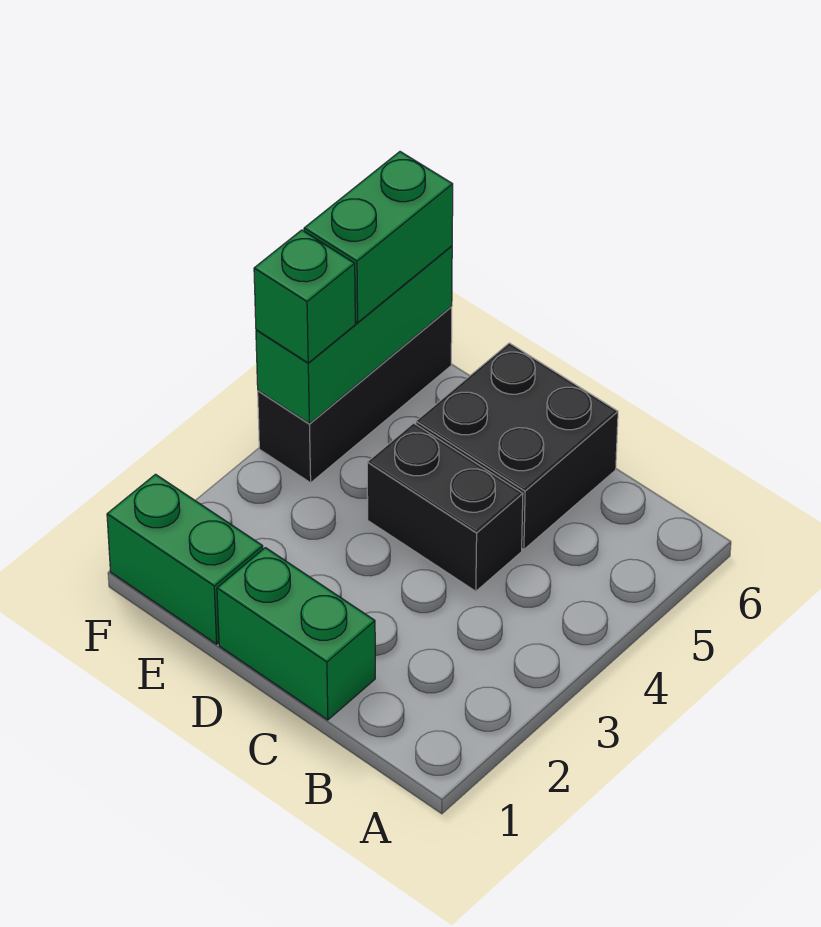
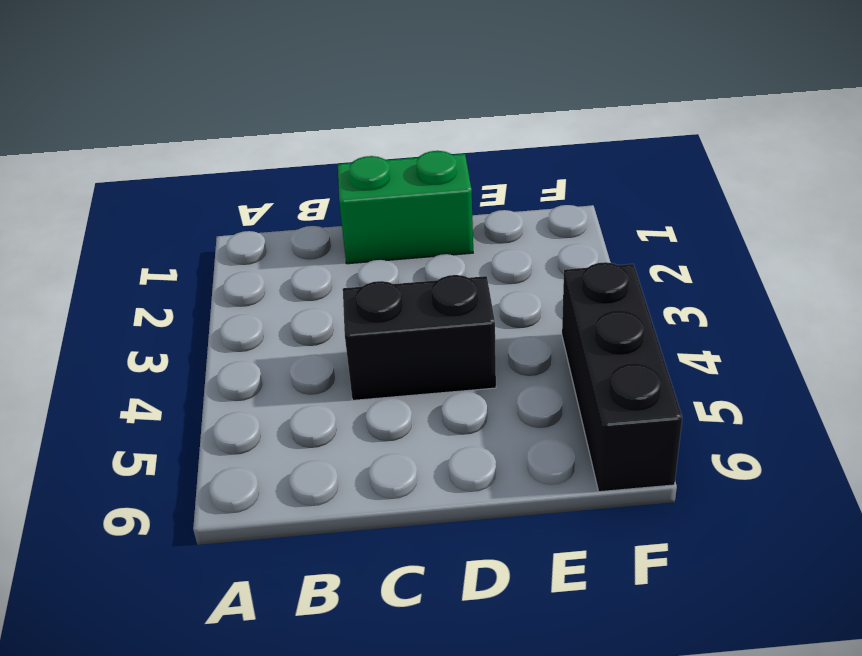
none -> black 2x2 brick [416,343,618,550]
none -> green 1x2 brick [107,474,263,644]

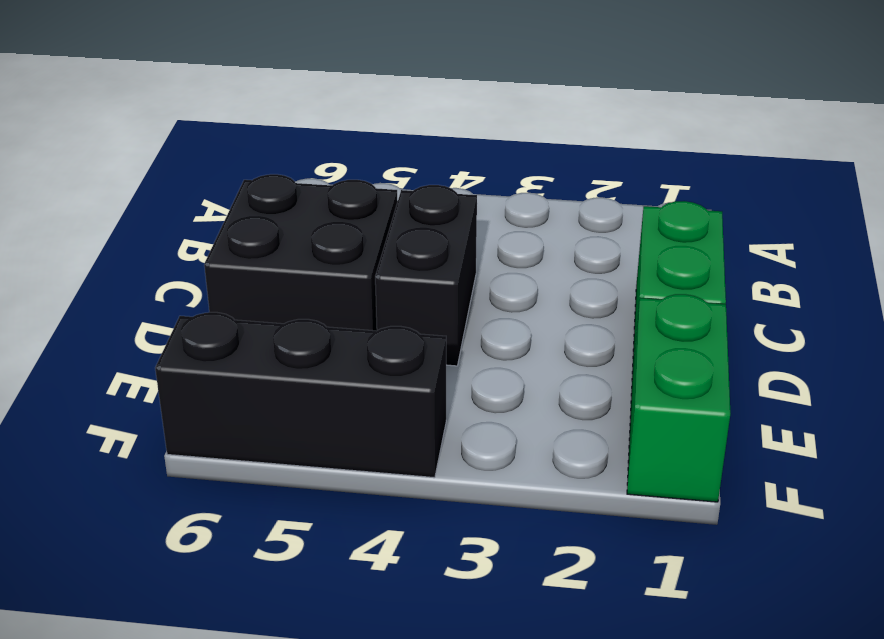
none -> green 1x3 brick [256,246,452,424]
none -> green 1x1 brick [254,230,355,363]

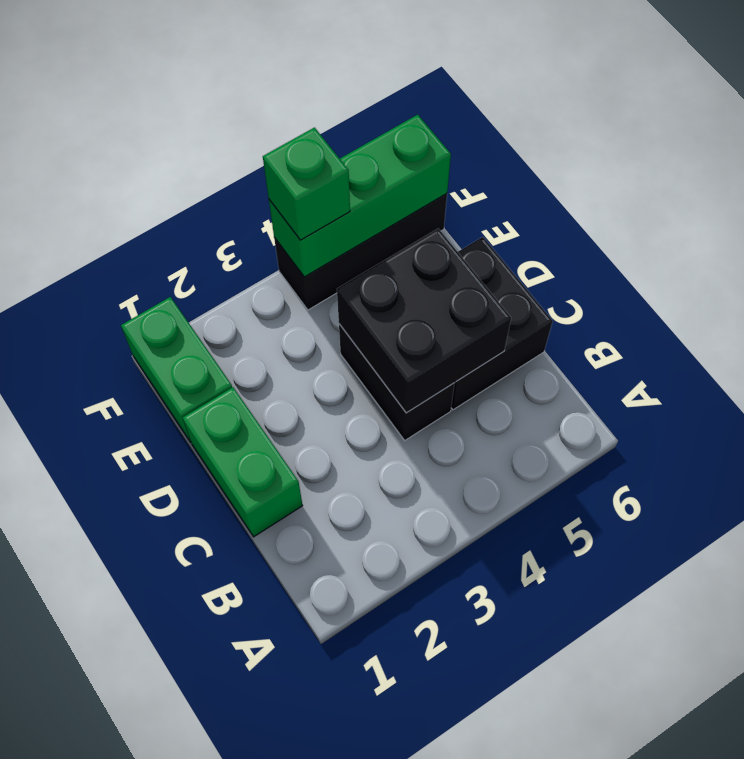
black 2x2 brick [337,228,511,413] -> none
none -> green 1x2 brick [304,152,453,322]

